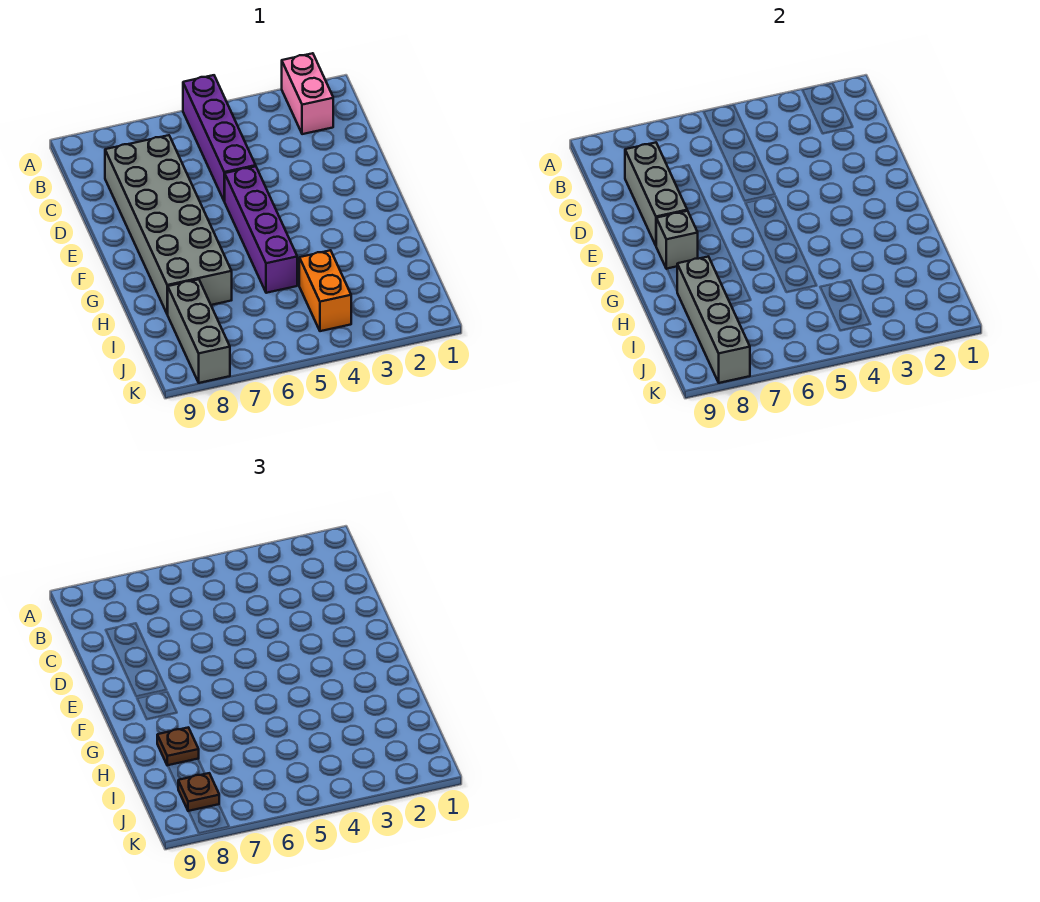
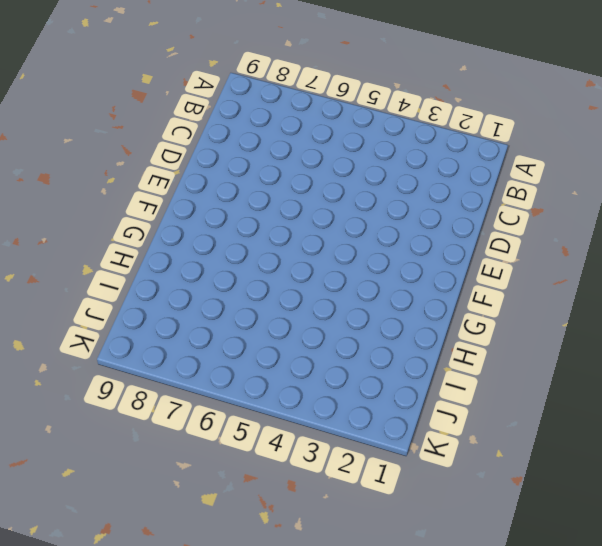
none -> pink 1x2 brick [282,53,333,134]
none -> purple 1x4 brick [183,75,256,201]

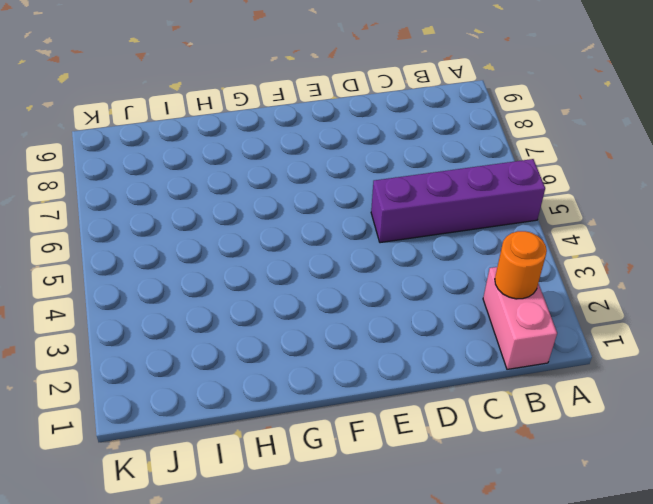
pink 1x2 brick [483,267,557,369] -> pink 1x2 brick turned to [282,53,333,134]
orange 1x1 round brick [495,231,547,299] -> none
none -> grey 2x6 brick [105,135,232,314]
none -> purple 1x4 brick [224,166,297,293]

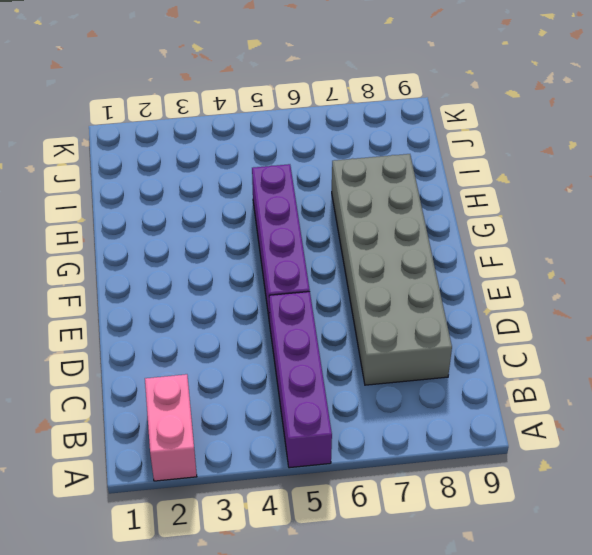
none -> orange 1x2 brick [299,250,351,331]
none -> grey 1x3 brick [167,279,230,383]

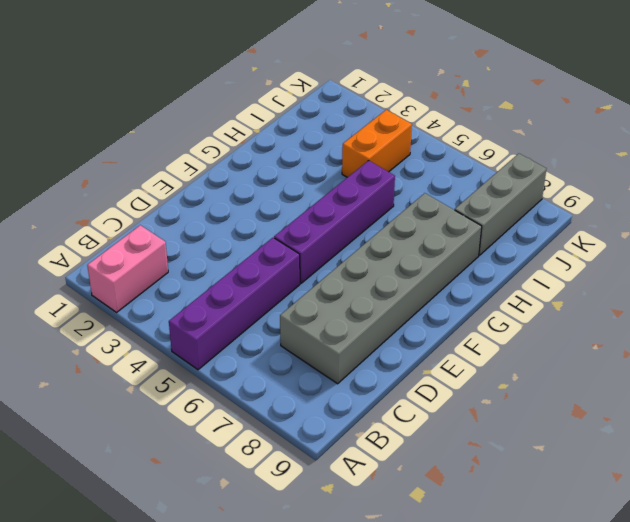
none -> grey 1x3 brick [625,143,687,245]
none -> grey 1x1 brick [656,211,698,269]

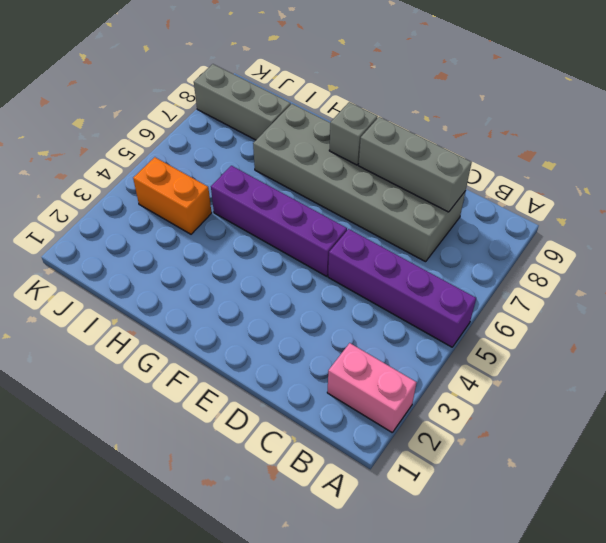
none -> grey 1x4 brick [677,257,750,383]
none -> brown 1x1 plate [157,727,199,766]

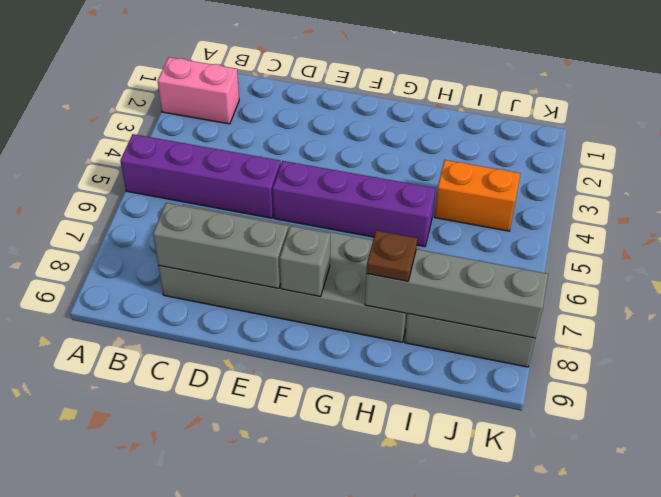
none -> brown 1x1 plate [178,773,219,811]

